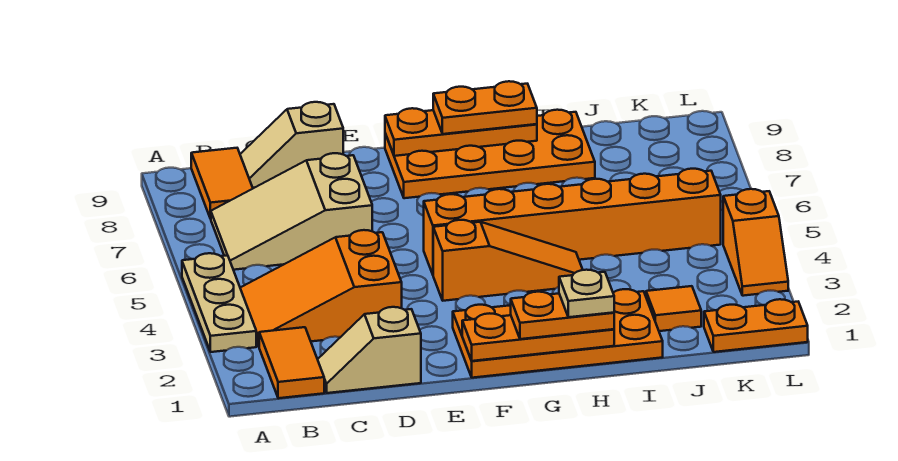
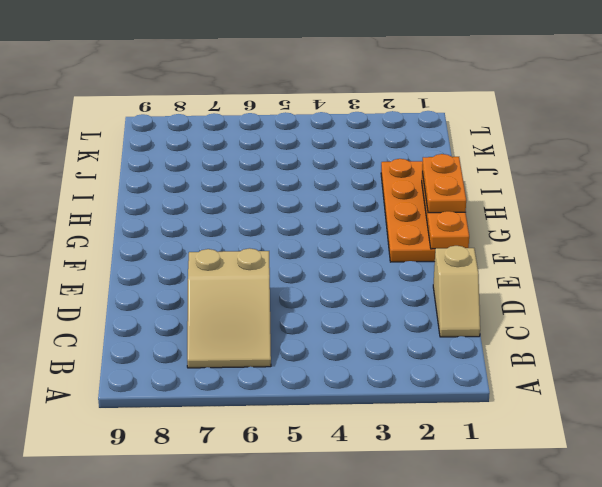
none -> tan 1x3 plate [182,253,256,352]
none -> orange 1x2 tile [259,327,324,398]
none -> orange 2x3 slope [240,230,402,346]

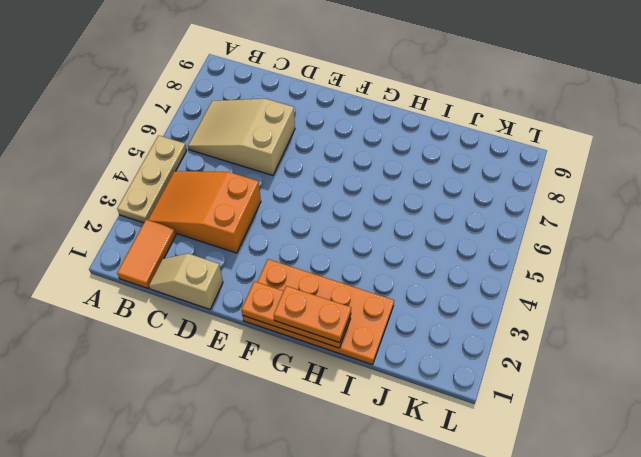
none -> orange 1x2 tile [191,148,253,219]
none -> tan 1x2 slope [240,102,343,188]
none -> orange 1x3 slope [433,220,583,301]

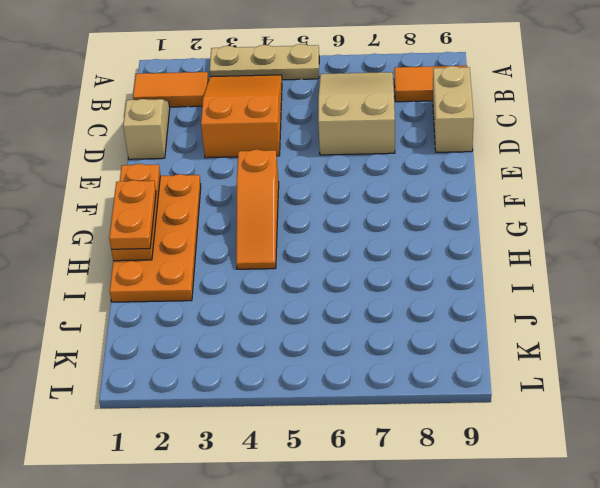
tan 1x2 brick [433,66,474,152] -> tan 1x2 slope [240,102,343,188]
none -> orange 1x6 brick [424,169,721,274]
none -> orange 2x4 plate [385,110,595,198]
none -> orange 1x1 tile [646,286,701,331]

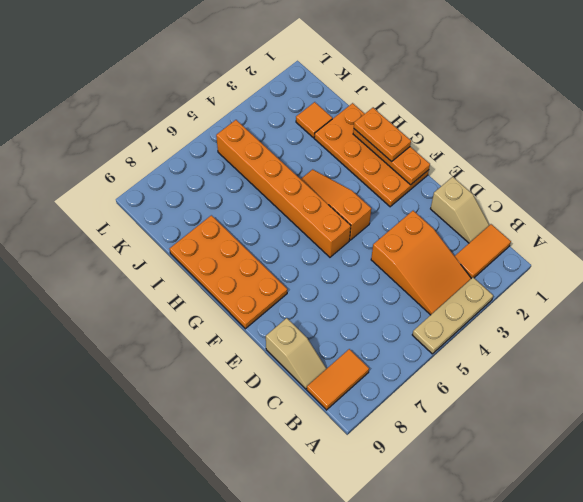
none -> tan 2x3 slope [211,153,372,270]
none -> orange 1x2 plate [704,299,808,352]
none -> orange 1x2 slope [723,189,788,296]

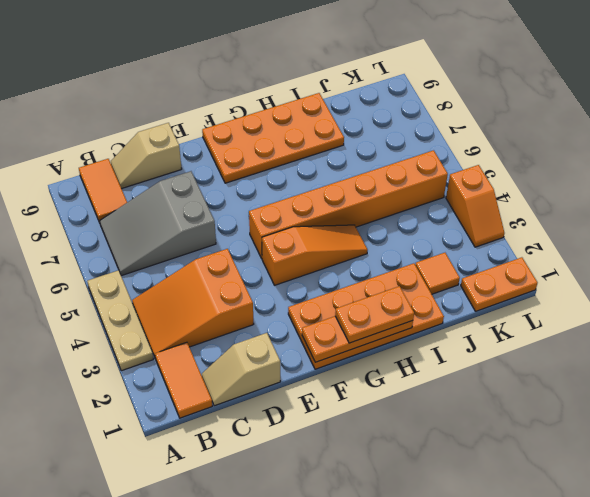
grey 2x3 slope [100,171,216,276] -> tan 2x3 slope [211,153,372,270]
none -> orange 1x3 plate [385,108,537,156]
none -> orange 1x2 plate [433,81,537,134]
none -> tan 1x1 plate [559,270,614,317]

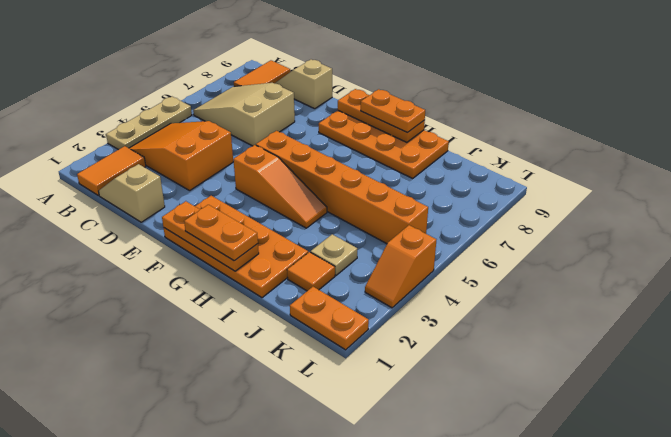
tan 1x1 plate [311,234,357,275] -> tan 1x1 plate moved to [559,270,614,317]

